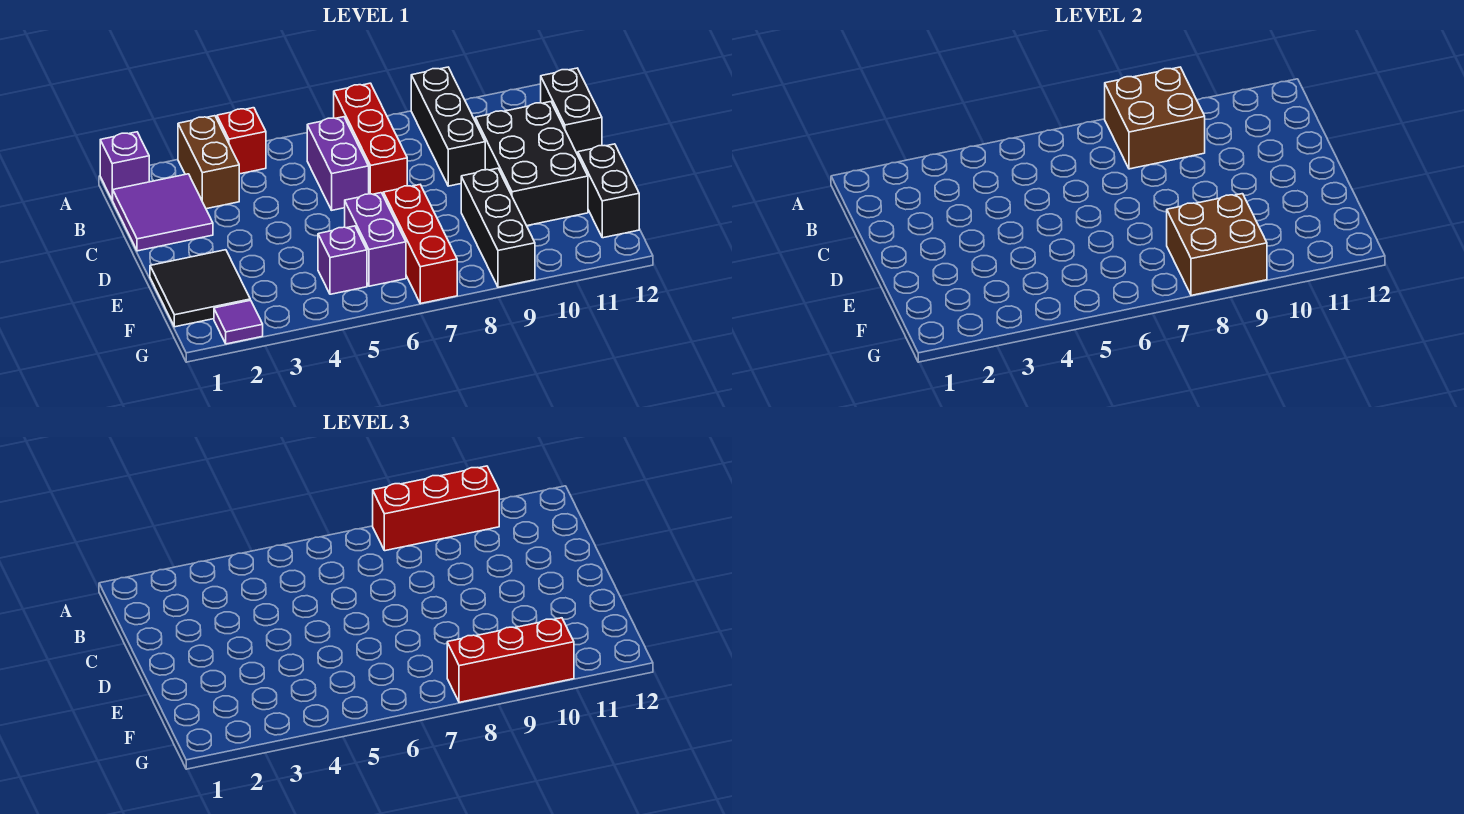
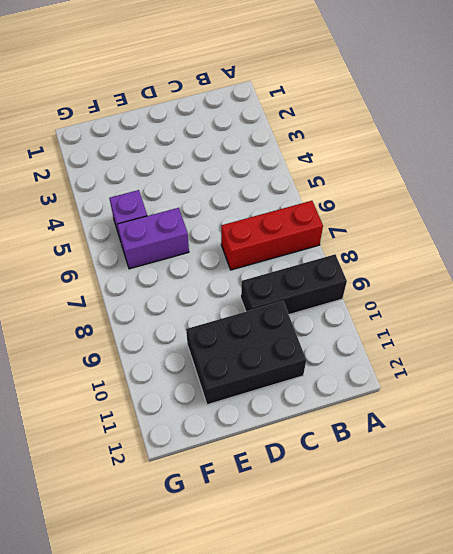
none -> purple 1x1 brick [100,132,149,200]
none -> brown 1x2 brick [178,116,239,209]
none -> red 1x1 brick [217,108,266,174]

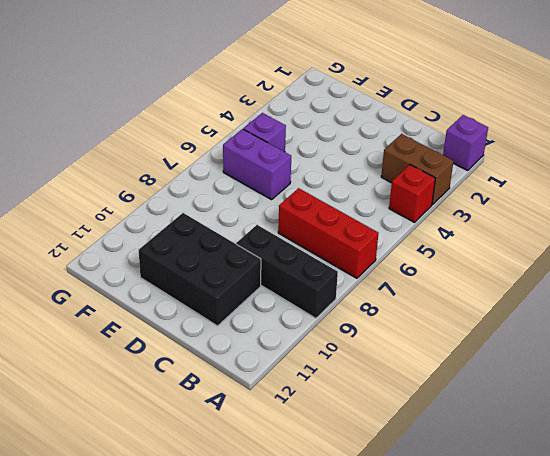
none -> purple 2x2 tile [113,174,213,251]
none -> purple 1x2 brick [307,117,369,210]
none -> black 1x2 brick [541,68,602,155]

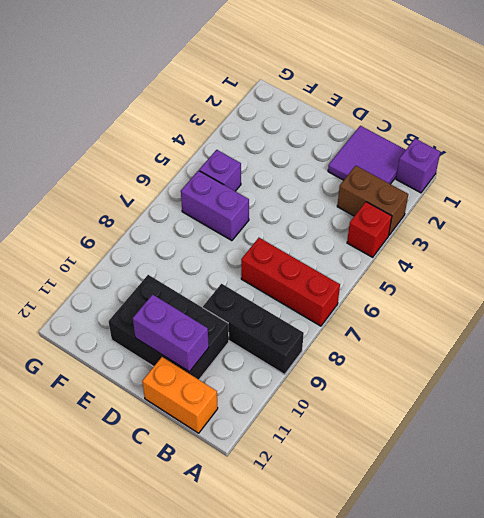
orange 1x2 brick [142,357,218,433] -> black 1x2 brick [541,68,602,155]
purple 1x2 brick [133,294,209,372] -> purple 1x2 brick moved to [307,117,369,210]
none -> black 2x2 tile [150,250,250,327]
none -> red 1x3 brick [383,185,457,304]
none -> black 1x3 brick [461,168,535,287]

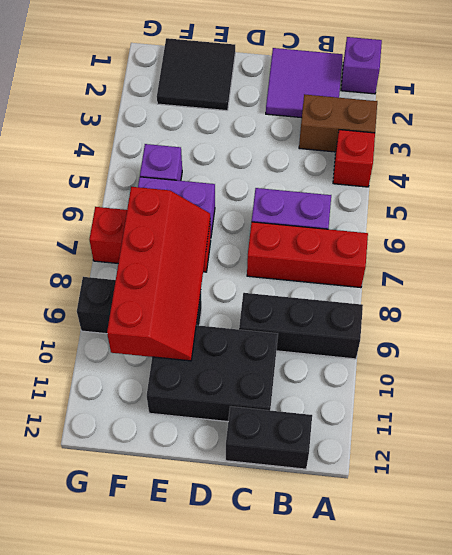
red 2x4 slope [107,187,210,361] -> brown 2x2 brick [1167,194,1267,295]
none -> black 1x2 brick [578,144,639,238]
none -> purple 1x1 tile [214,300,263,344]
none -> brown 2x2 brick [1105,67,1205,169]

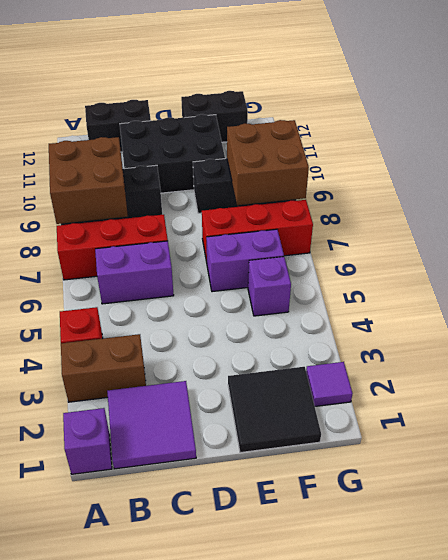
none -> red 1x3 brick [373,466,499,551]
none -> red 1x3 brick [447,618,574,702]

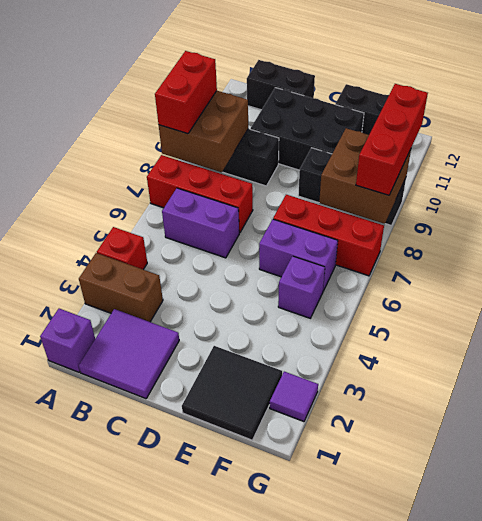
red 1x2 brick [155,51,217,134] -> red 1x3 brick [373,466,499,551]

